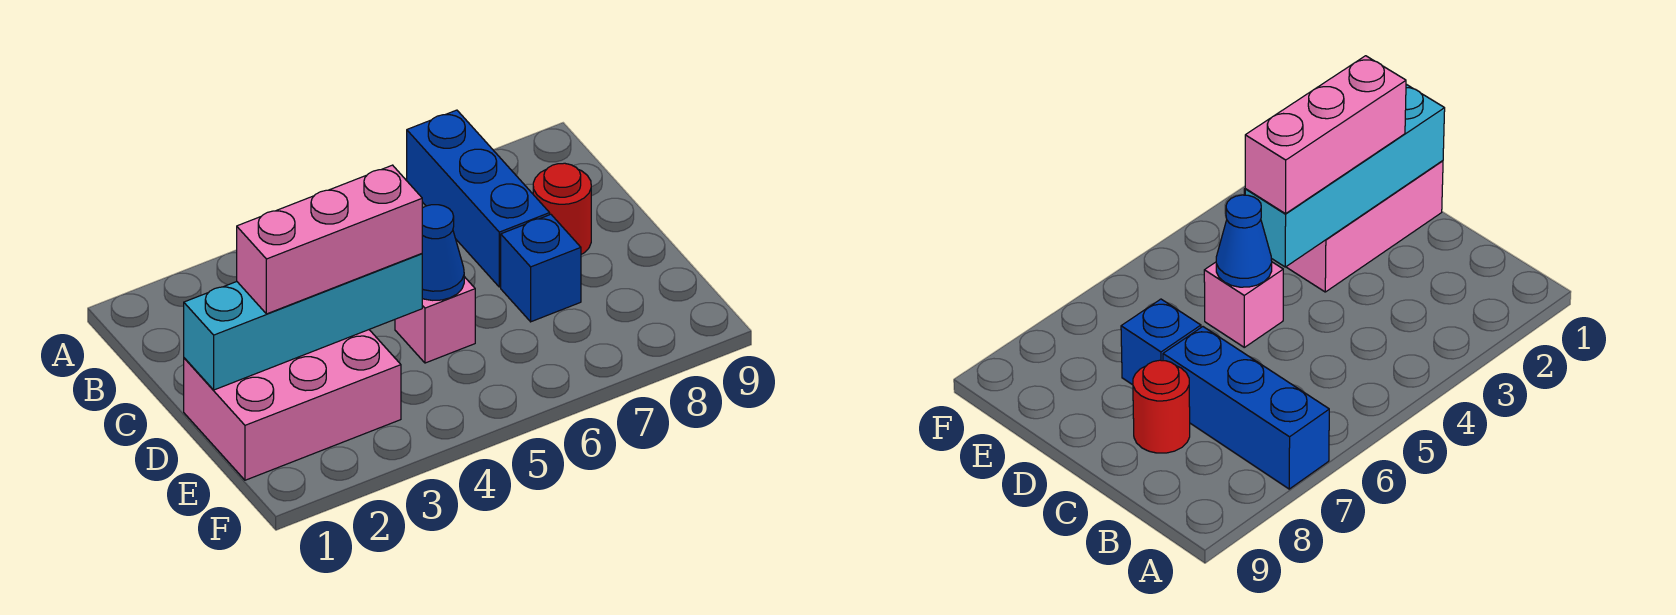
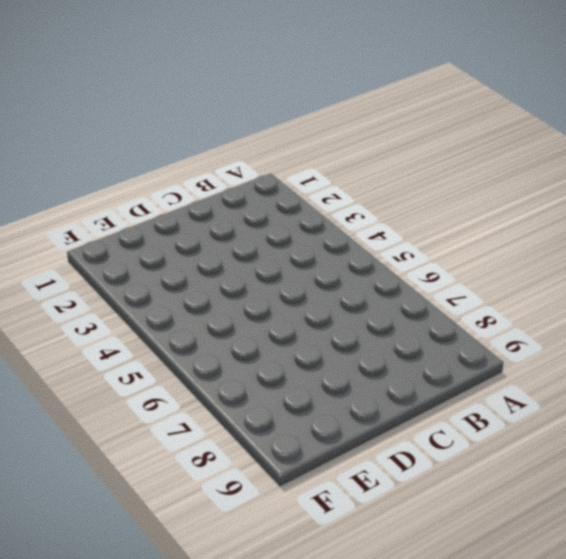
none -> blue 1x3 brick [407,110,550,287]
none -> red 1x1 round brick [533,163,591,254]

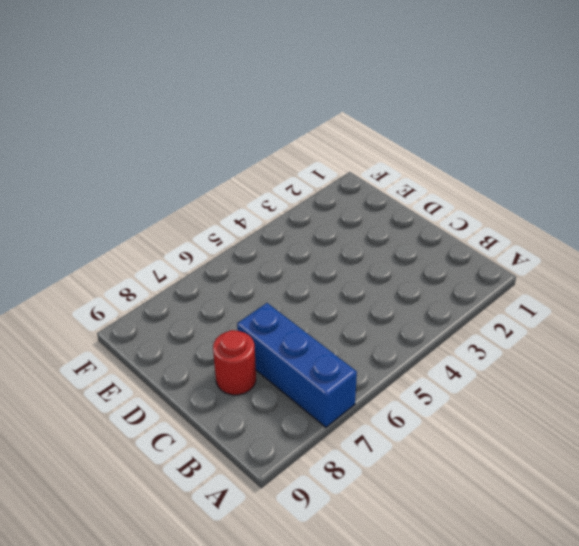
none -> pink 2x3 brick [184,330,401,480]
none -> pink 1x1 brick [395,277,475,363]

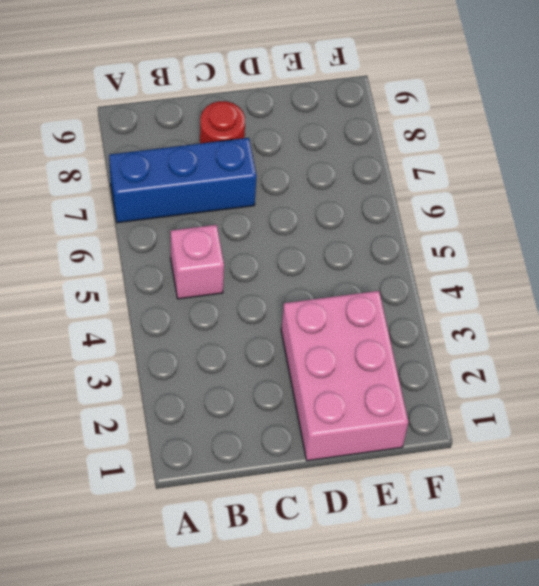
pink 1x1 brick [171,225,224,299] -> pink 1x1 brick moved to [395,277,475,363]
none -> blue 1x1 brick [501,214,581,322]
none -> cyan 1x4 brick [184,254,422,390]

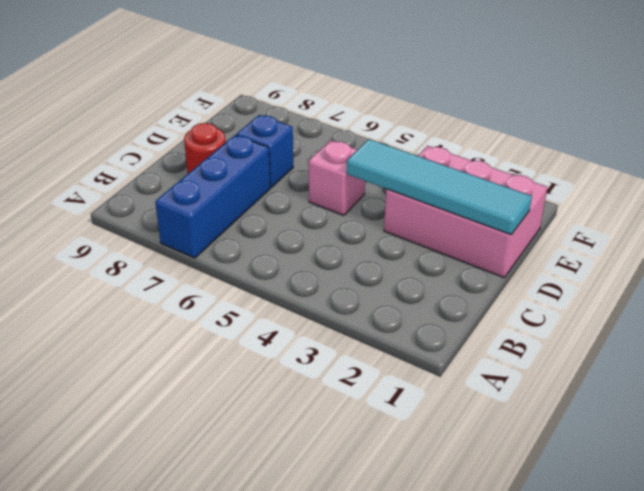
cyan 1x4 tile [347,139,532,235] -> cyan 1x4 brick [184,254,422,390]
none -> blue 1x1 cone [422,205,464,300]
none -> pink 1x3 brick [237,165,422,314]

